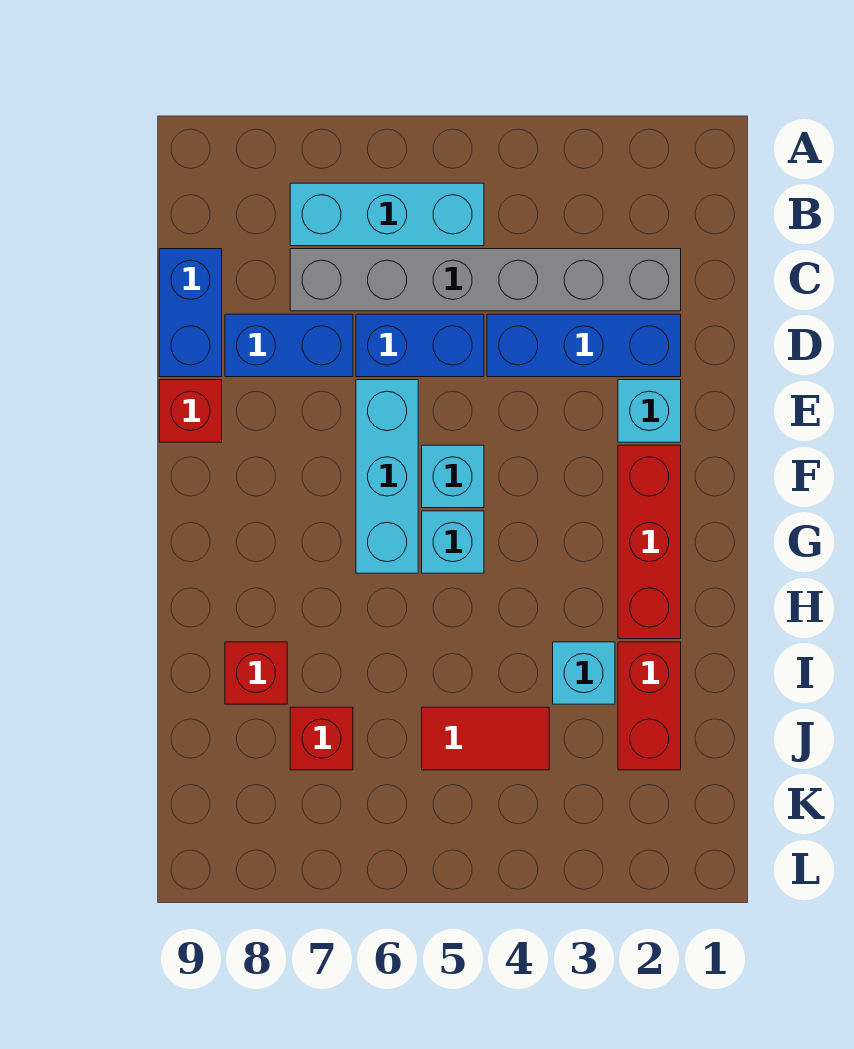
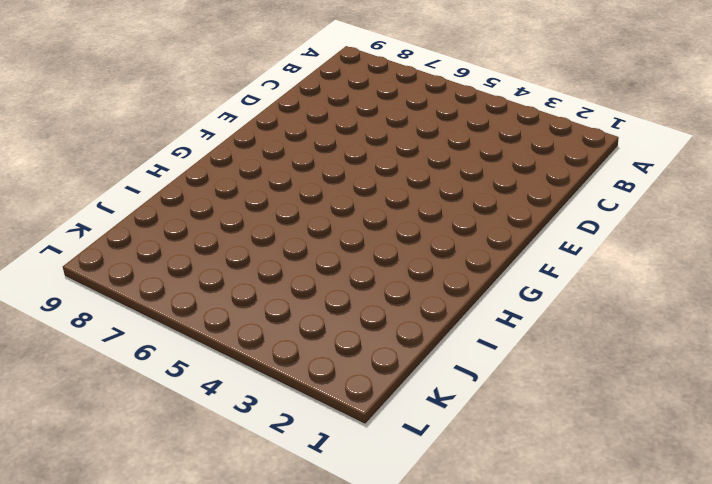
none -> cyan 1x3 brick [290,183,484,246]
none -> grey 1x6 brick [290,249,681,311]
none -> blue 1x2 brick [159,249,222,377]

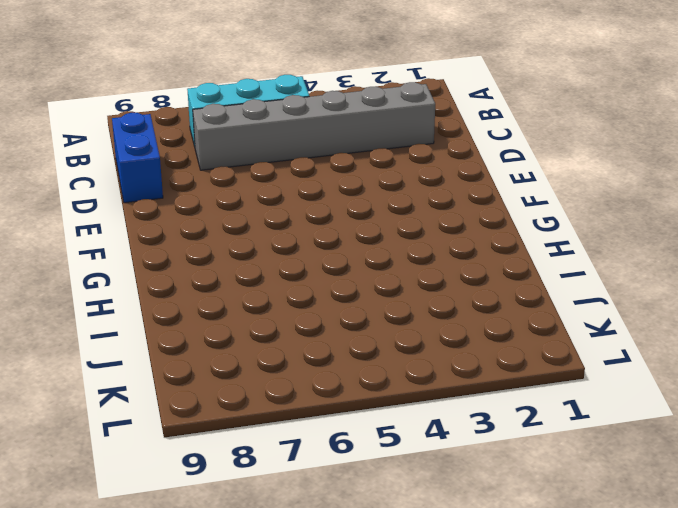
none -> blue 1x3 brick [487,314,681,377]
none -> blue 1x2 brick [356,314,484,377]
none -> blue 1x2 brick [225,314,353,377]

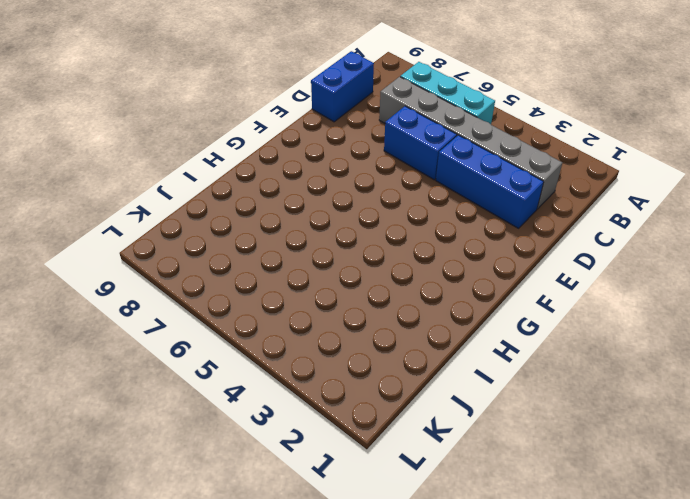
none -> blue 1x2 brick [225,314,353,377]
none -> cyan 1x1 brick [618,380,681,442]
none -> cyan 1x3 brick [356,380,418,573]

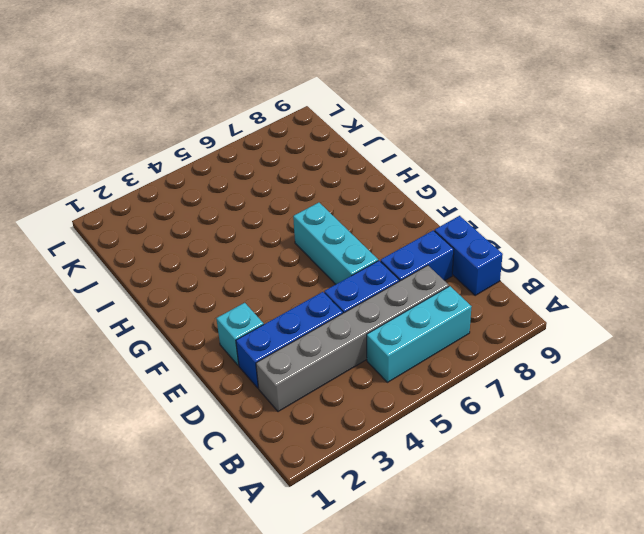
none -> red 1x1 brick [159,380,222,442]
none -> red 1x3 brick [618,445,681,639]
none -> cyan 1x1 brick [422,445,484,508]

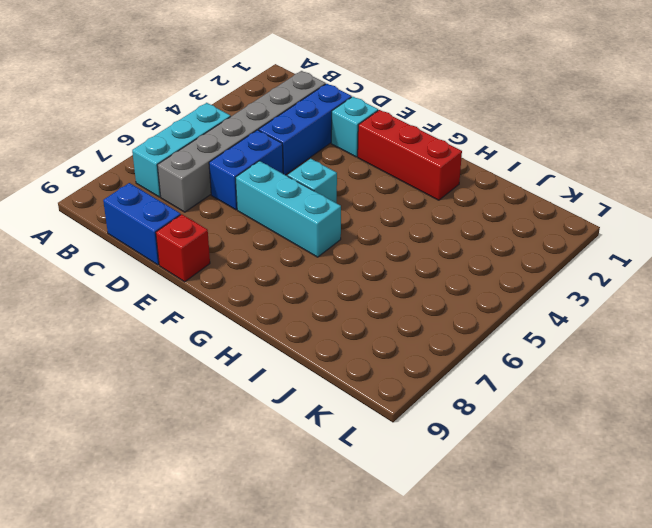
none -> blue 1x2 brick [225,314,353,377]
none -> cyan 1x1 brick [422,511,484,573]
none -> red 1x2 brick [618,642,681,770]

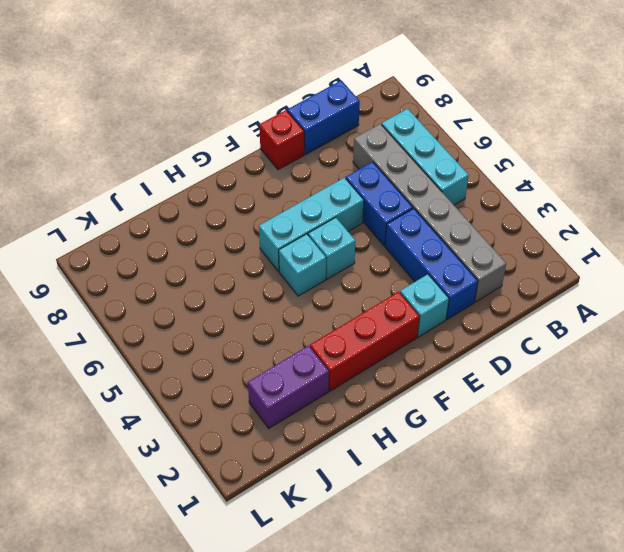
purple 1x2 brick [248,346,329,428] -> red 1x2 brick [618,642,681,770]
none -> blue 1x2 brick [225,314,353,377]
none -> cyan 1x1 brick [553,642,615,704]
none -> red 1x1 brick [225,642,287,704]

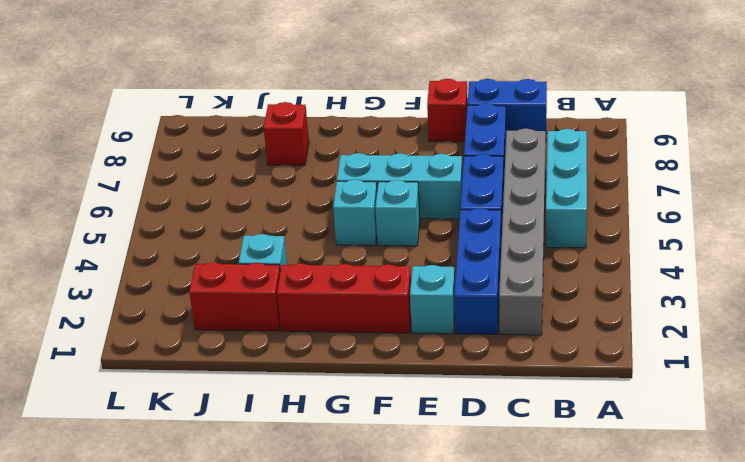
none -> red 1x2 tile [422,707,549,770]
none -> red 1x1 brick [290,707,353,770]

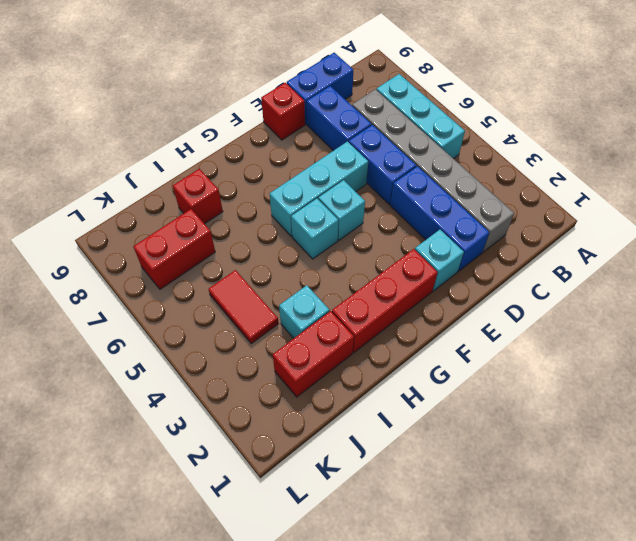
red 1x2 brick [133,209,215,289] -> red 1x1 brick [290,707,353,770]

